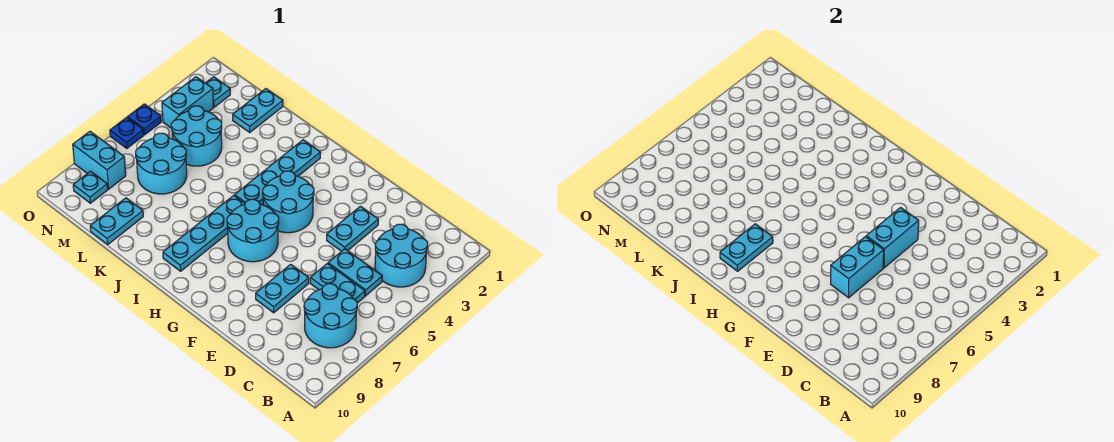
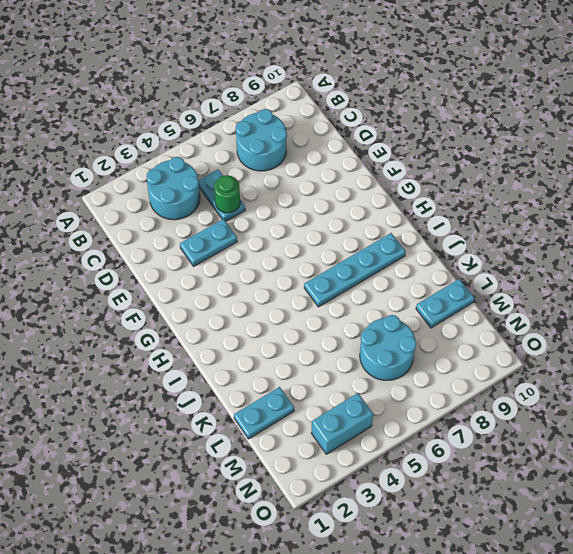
green 1x1 round brick [214,175,240,213] -> none
none -> cyan 1x2 plate [310,263,365,303]
none -> cyan 1x2 plate [256,264,309,313]
none -> cyan 2x2 round brick [263,171,314,233]

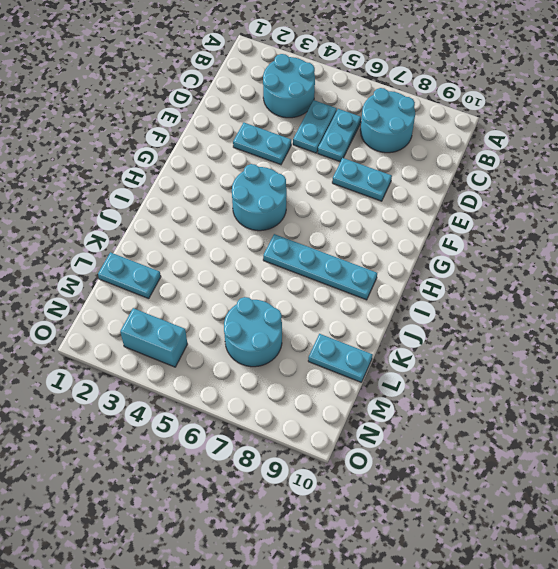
none -> cyan 2x2 round brick [227,199,279,262]
none -> cyan 1x4 plate [235,140,321,205]
none -> cyan 2x2 round brick [171,106,222,166]

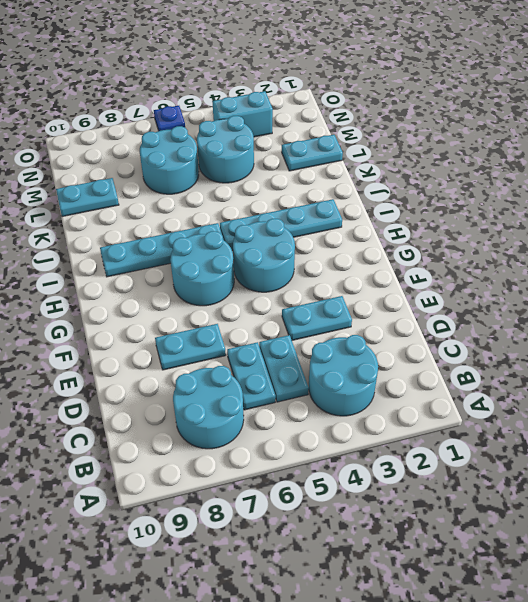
none -> cyan 1x1 plate [206,77,230,107]
none -> cyan 1x2 brick [73,131,126,189]
none -> cyan 1x1 plate [73,171,108,203]

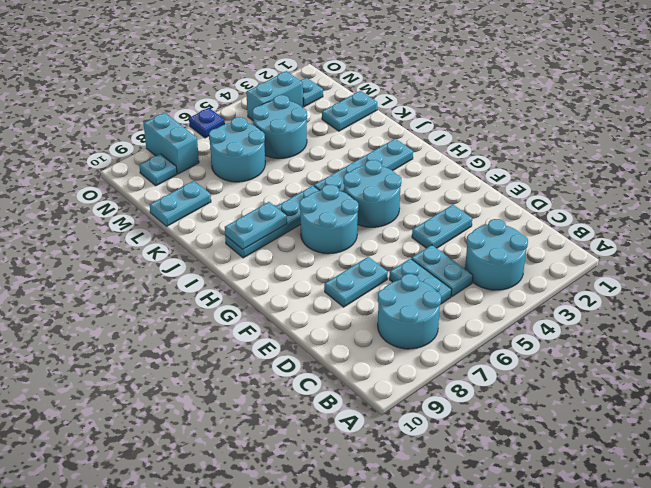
none -> blue 1x1 plate [128,104,161,135]
none -> cyan 1x2 brick [866,208,919,268]
none -> cyan 1x2 brick [831,237,884,298]

